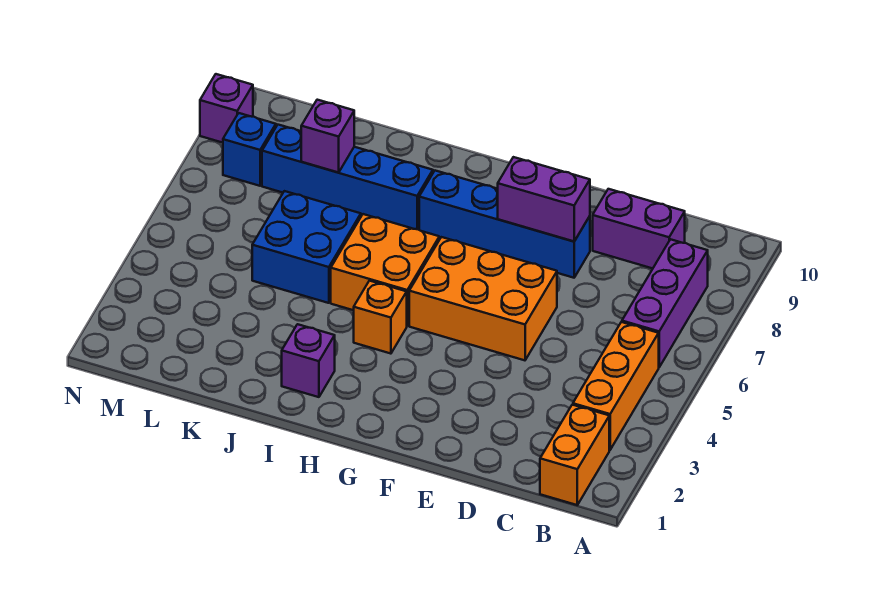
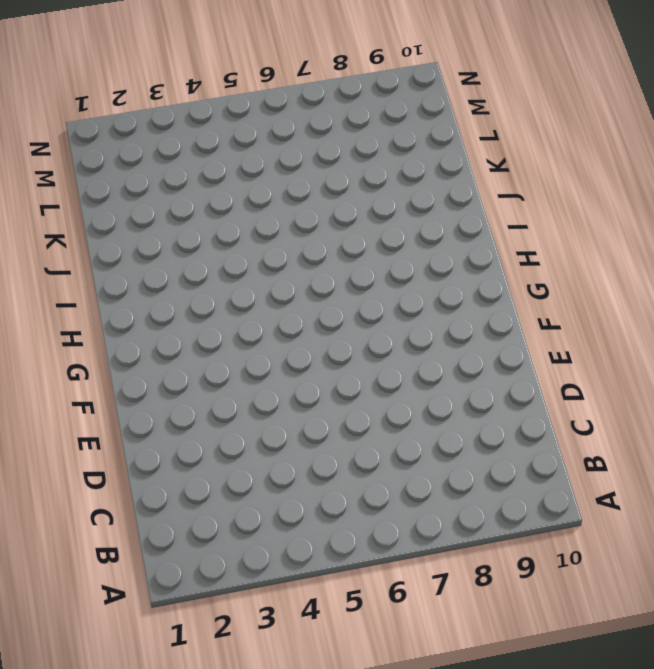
none -> orange 1x2 brick [540,405,609,505]
none -> orange 1x3 brick [573,322,659,450]
none -> purple 1x3 brick [622,239,708,367]

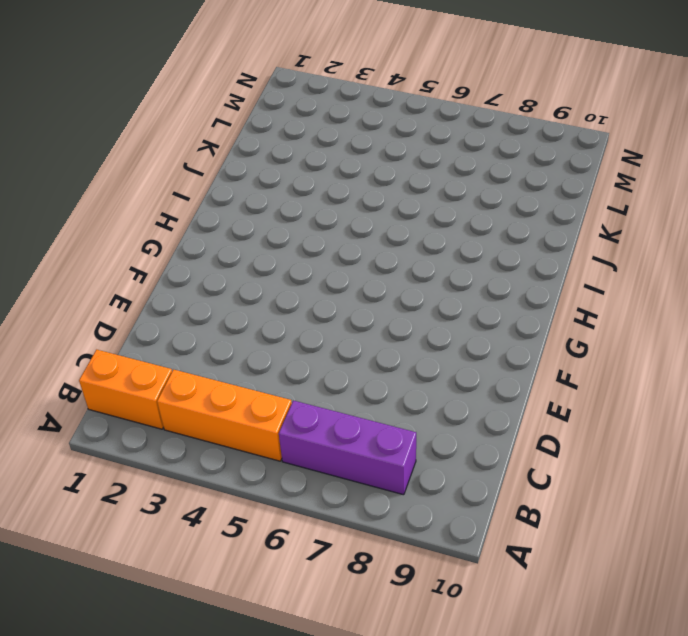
none -> purple 1x2 brick [593,189,685,268]
none -> orange 2x3 brick [409,237,557,360]
none -> blue 1x4 brick [419,171,590,278]

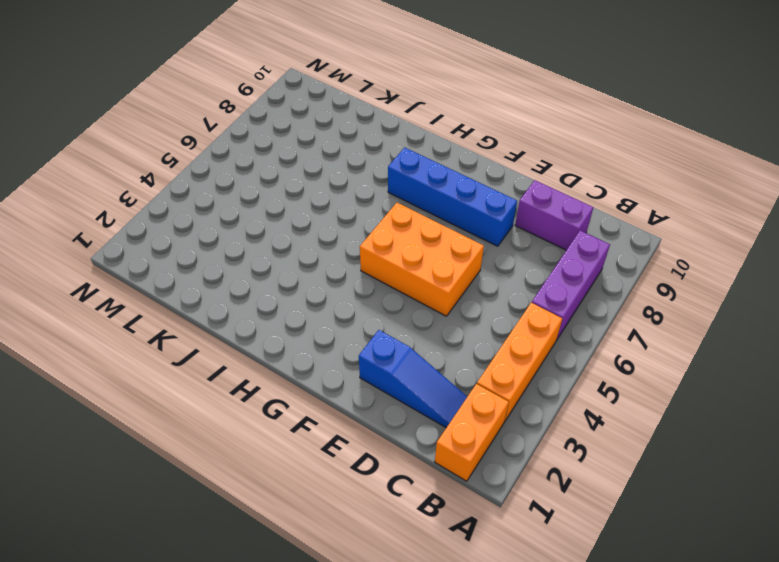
blue 1x3 slope [359,330,467,428] -> none
none -> orange 1x1 brick [354,281,407,354]
none -> orange 2x2 brick [331,214,439,326]
none -> purple 1x1 brick [282,324,335,397]

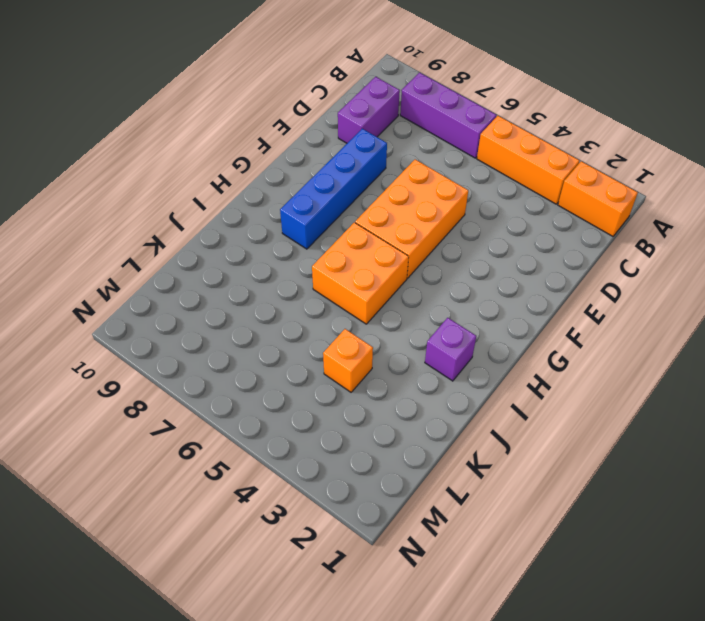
orange 1x1 brick [323,329,373,392] -> orange 1x1 brick moved to [354,281,407,354]
none -> blue 1x4 brick [262,125,433,230]
none -> blue 2x2 brick [252,191,361,303]
none -> blue 1x1 brick [223,113,276,186]

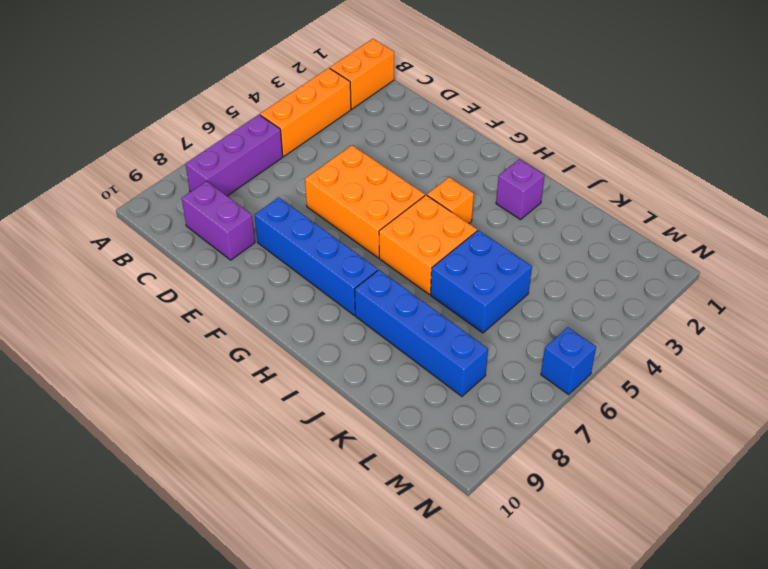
blue 1x1 brick [541,327,596,394] -> blue 1x1 brick moved to [223,113,276,186]
none -> purple 1x1 brick [200,74,253,143]
none -> purple 1x2 brick [498,157,590,241]
none -> purple 1x1 brick [301,100,354,172]

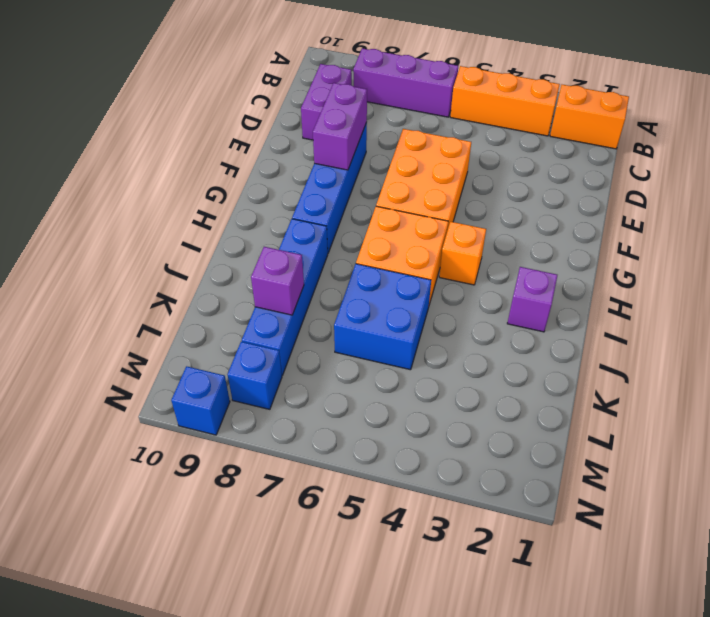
blue 1x1 brick [171,366,230,435] -> purple 1x1 brick [200,74,253,143]

